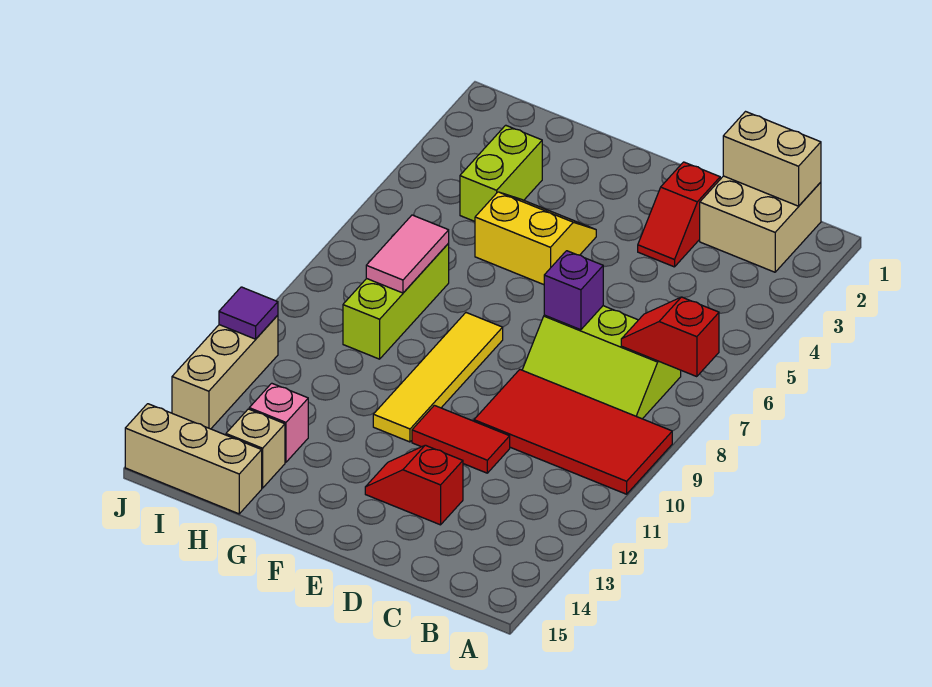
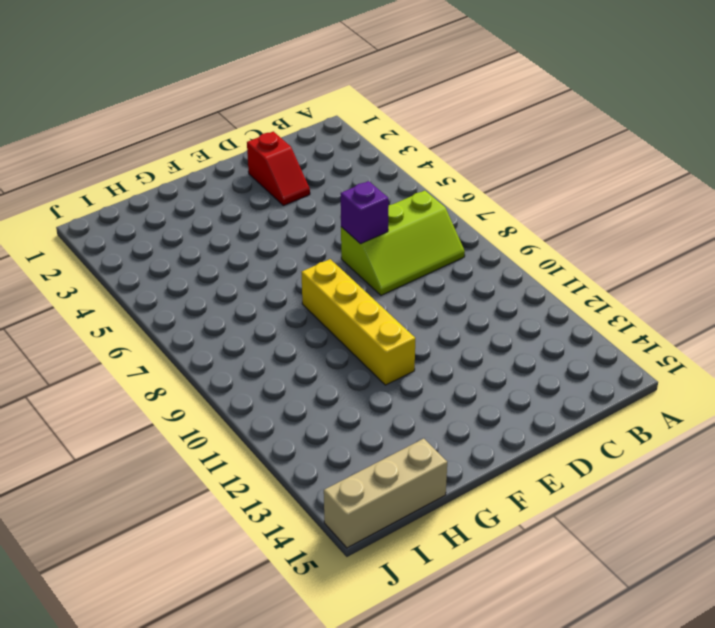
yellow 1x4 brick [301,259,415,385] -> yellow 1x4 tile [373,313,503,442]
none -> red 2x4 tile [474,370,672,494]
none -> tan 2x2 brick [700,176,821,272]
none -> red 1x2 tile [412,405,510,473]

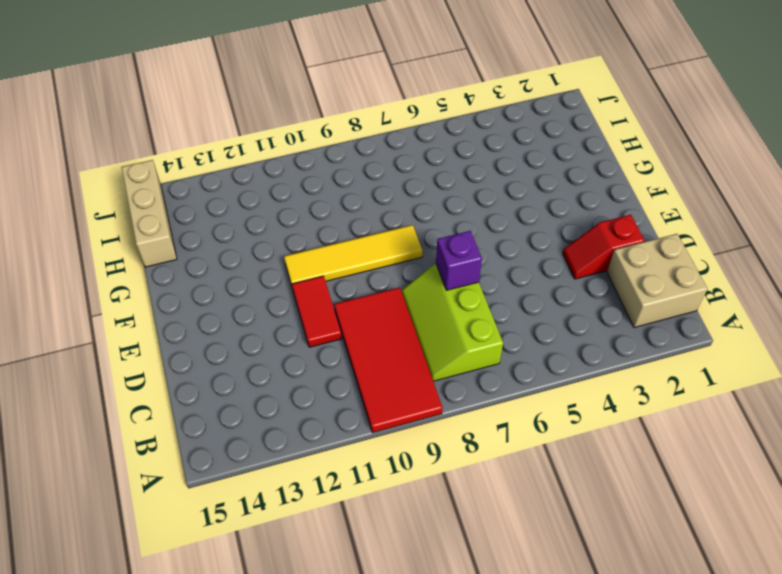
none -> red 1x2 slope [365,445,463,525]
none -> yellow 2x2 slope [475,192,596,285]
none -> lime 1x2 brick [460,125,542,221]

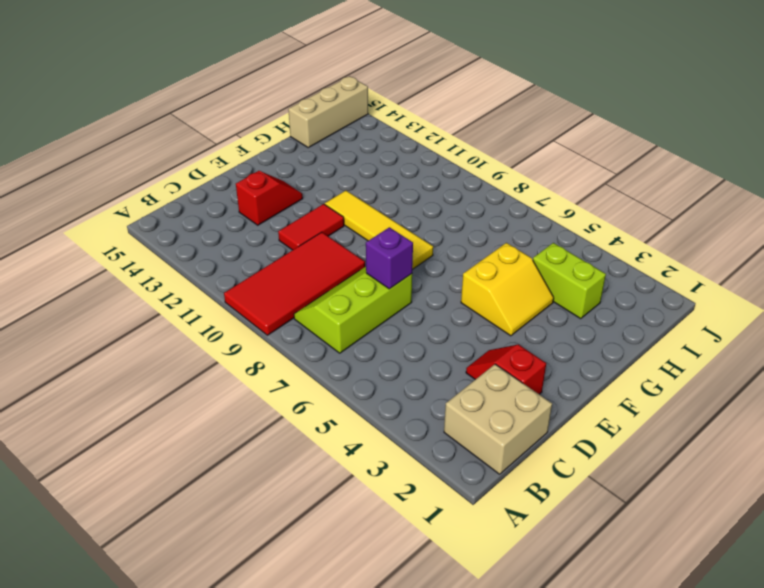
none -> lime 1x3 brick [343,243,449,359]
none -> pink 1x1 brick [249,383,308,462]
none -> tan 1x1 brick [226,409,285,488]

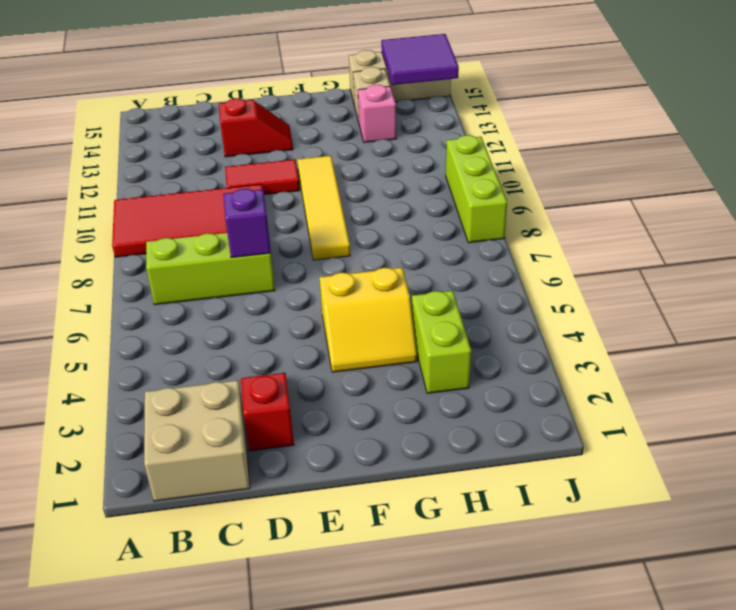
purple 2x2 tile [381,34,459,85] -> none
lime 1x3 brick [446,135,507,243] -> lime 1x3 brick moved to [343,243,449,359]
none -> tan 1x3 brick [172,315,278,429]
none -> red 1x2 slope [621,297,719,377]
none -> tan 1x2 brick [723,112,821,206]

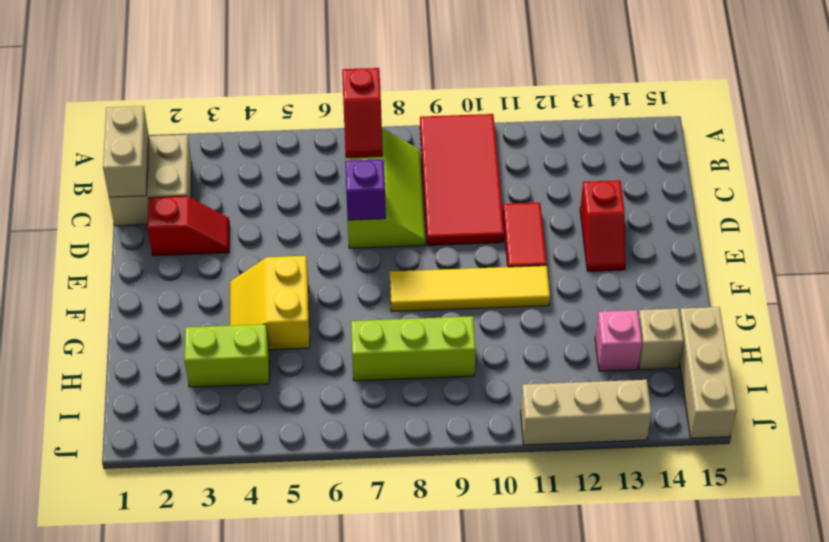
none -> pink 1x2 tile [366,215,449,293]
none -> purple 1x1 tile [219,287,278,339]

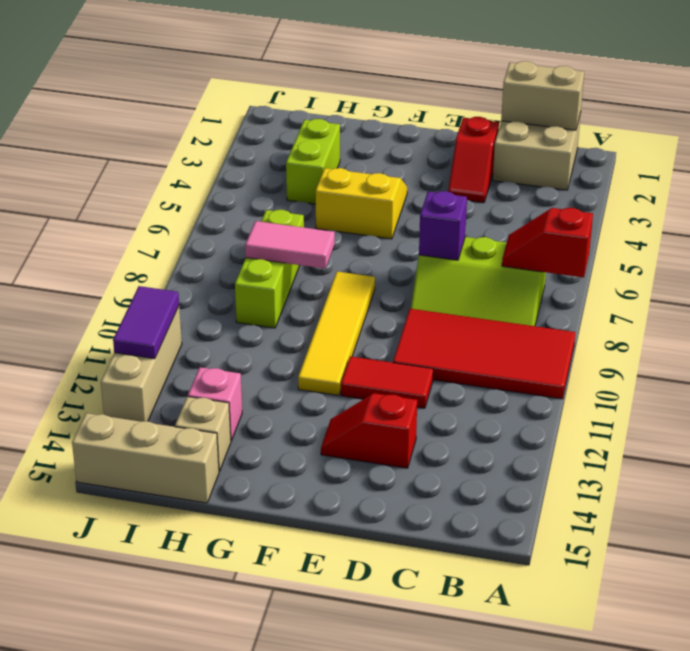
pink 1x2 tile [245,221,335,269] -> pink 1x2 tile turned to [366,215,449,293]
purple 1x2 tile [113,286,179,359] -> purple 1x1 tile [219,287,278,339]

